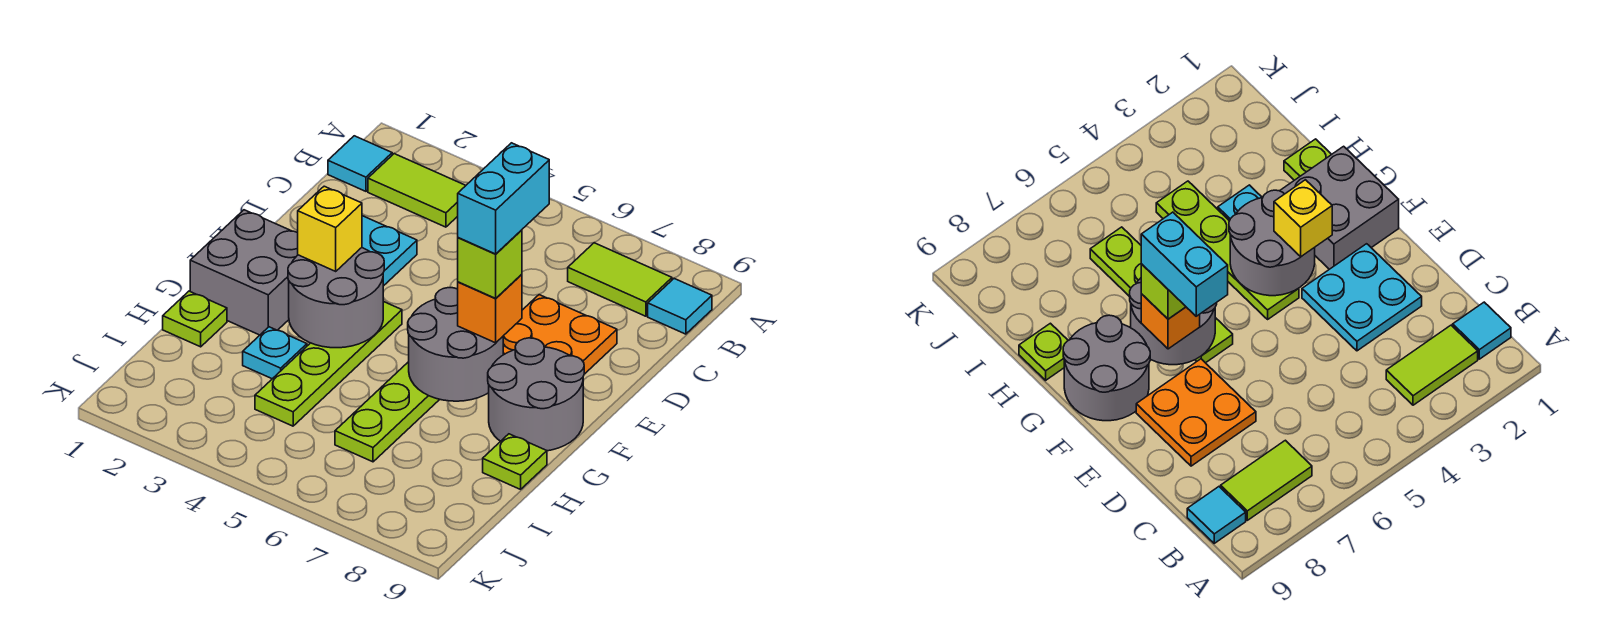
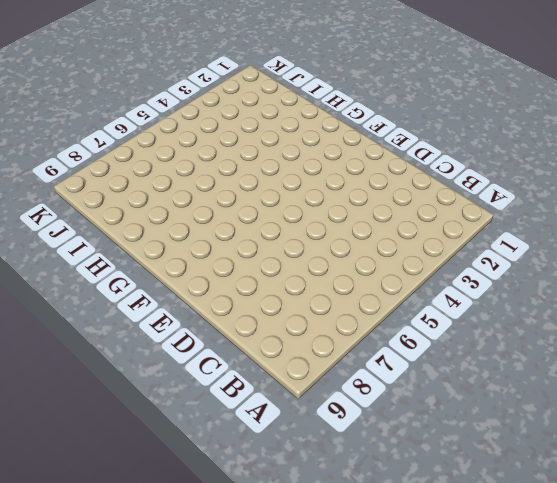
none -> cyan 1x1 tile [328,136,392,191]
none -> lime 1x2 tile [368,154,466,227]
none -> lime 1x2 tile [568,243,672,316]

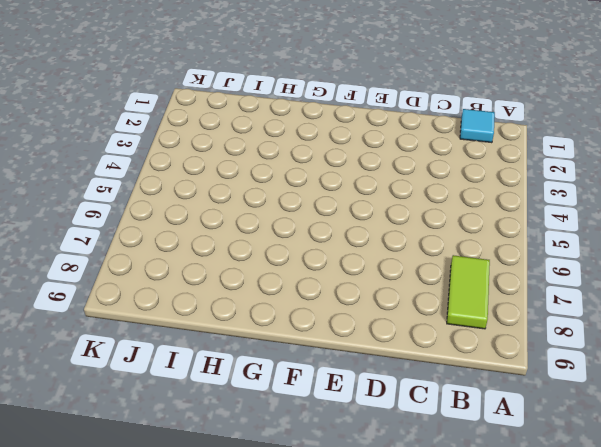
none -> lime 1x2 tile [368,154,466,227]
none -> cyan 1x1 tile [648,279,712,334]
none -> cyan 2x2 plate [362,216,417,286]

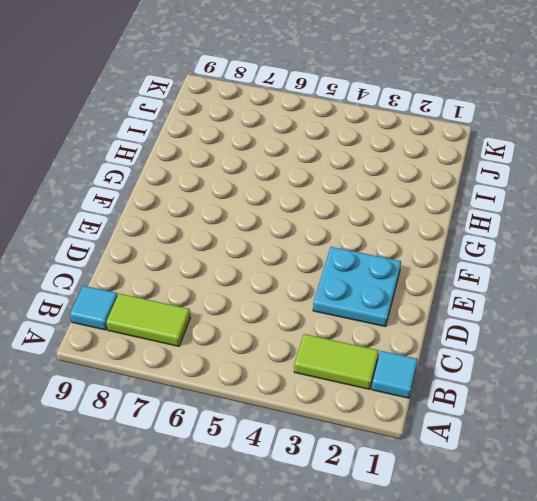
none -> orange 2x2 plate [503,295,617,374]
none -> grey 2x2 brick [190,210,298,335]
none -> lime 1x4 plate [255,301,402,426]

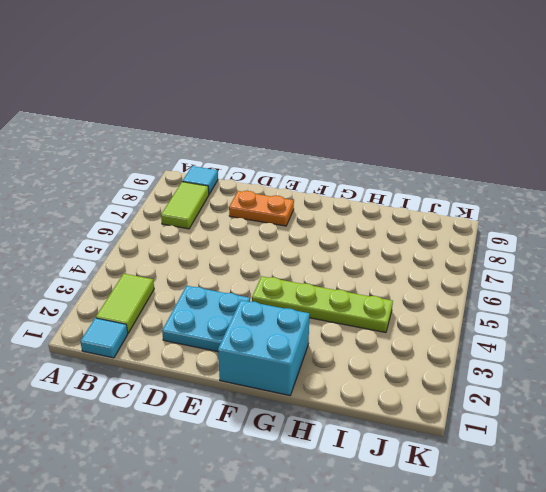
orange 1x2 plate [229,191,294,226] -> orange 2x2 plate [503,295,617,374]
cyan 2x2 brick [218,300,310,396] -> grey 2x2 brick [190,210,298,335]
none -> lime 1x4 plate [335,362,440,462]
none -> grey 2x2 round brick [488,338,584,451]
none -> lime 1x1 plate [163,291,227,347]

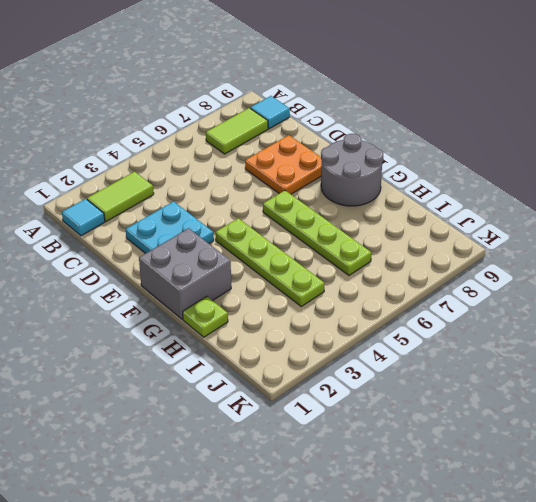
none -> cyan 1x1 plate [243,327,307,379]
none -> lime 1x1 plate [483,434,547,489]
none -> grey 2x2 round brick [288,248,384,348]

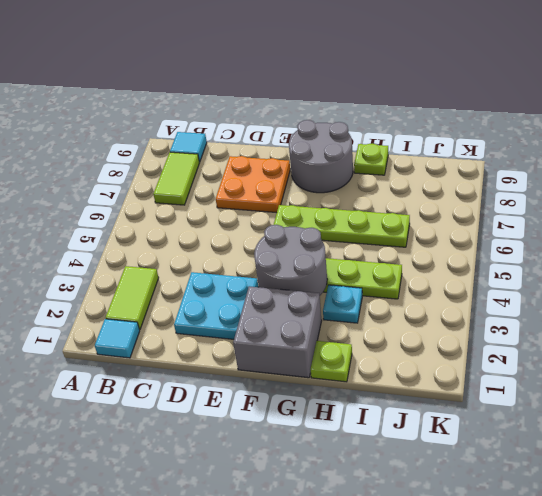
none -> grey 2x2 round brick [408,287,503,401]
none -> yellow 1x1 brick [298,186,362,271]
none -> orange 1x1 brick [458,274,522,343]

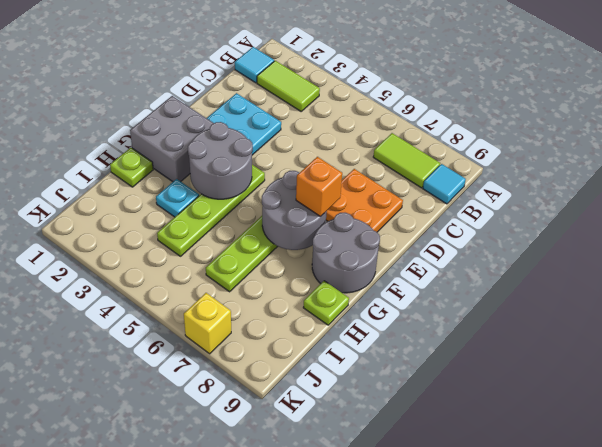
yellow 1x1 brick [184,293,231,354] -> yellow 1x1 brick moved to [298,186,362,271]
none -> lime 1x1 brick [458,230,522,299]
none -> cyan 1x2 brick [458,143,549,254]

